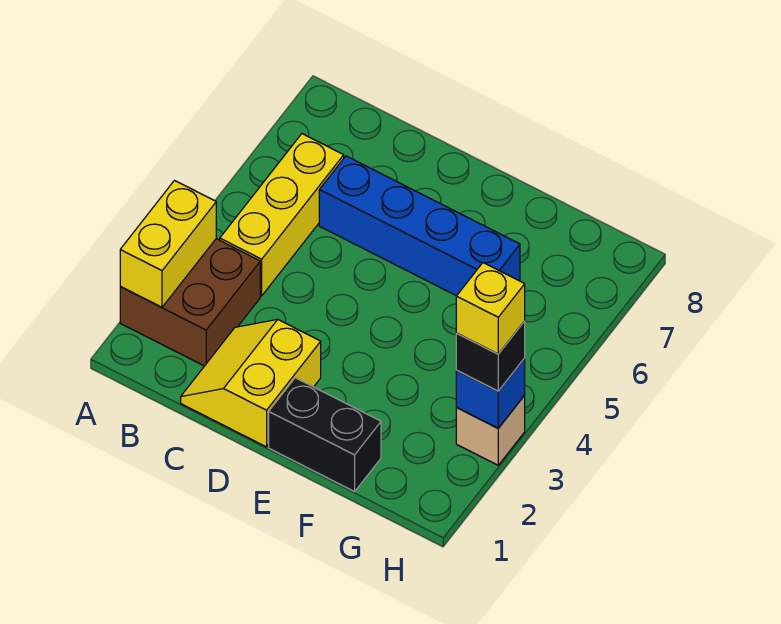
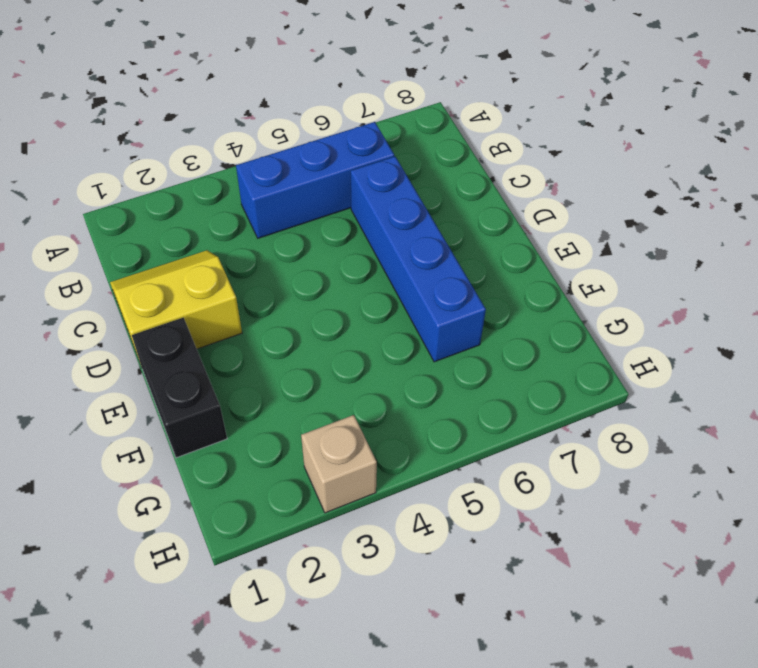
blue 1x3 brick [236,122,394,238] -> yellow 1x3 brick [220,134,344,296]
none -> brown 2x2 brick [120,239,260,366]
none -> yellow 1x2 brick [120,181,216,307]

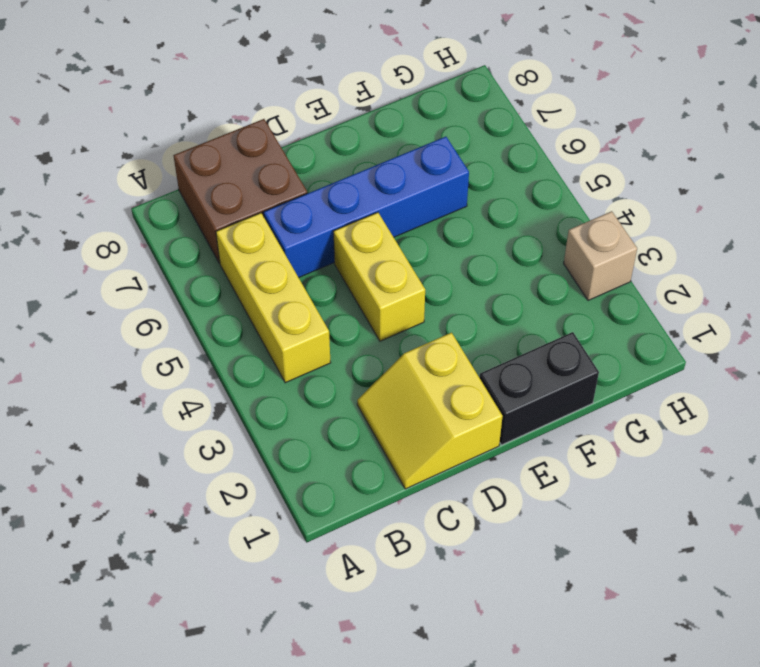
brown 2x2 brick [173,119,307,263] -> brown 2x2 brick moved to [120,239,260,366]
yellow 1x2 brick [333,212,425,341] -> yellow 1x2 brick moved to [120,181,216,307]
none -> blue 1x1 brick [456,358,525,428]
none -> black 1x1 brick [456,321,525,391]

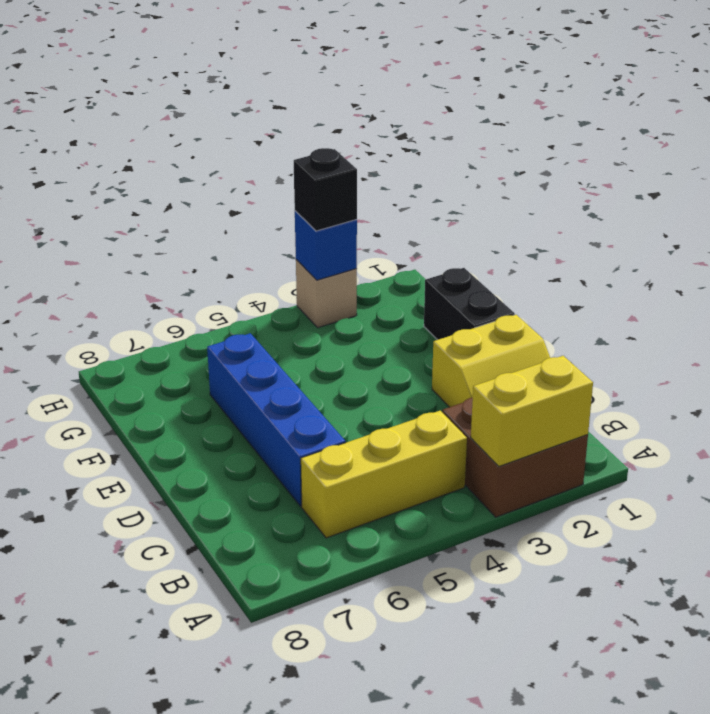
none -> yellow 1x1 brick [456,263,525,354]

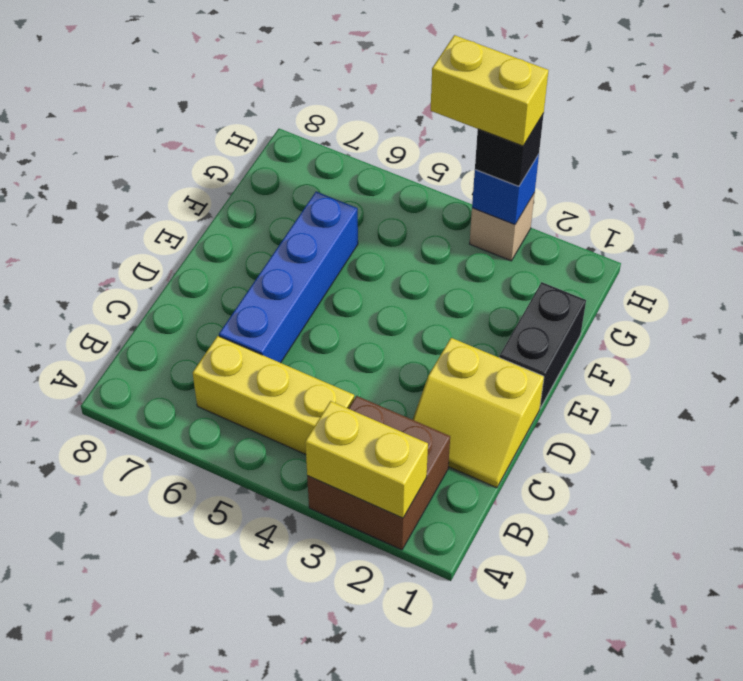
yellow 1x2 brick [431,35,548,146] -> yellow 1x1 brick [456,263,525,354]

